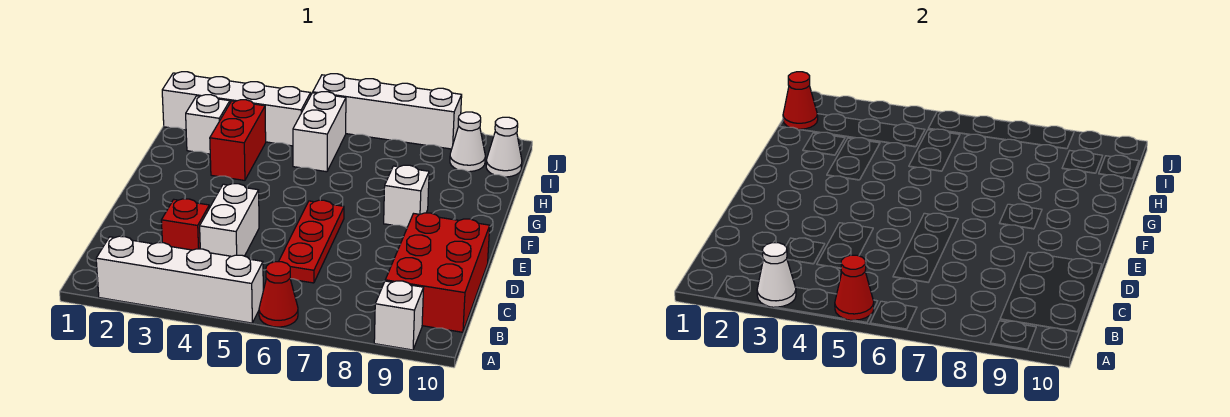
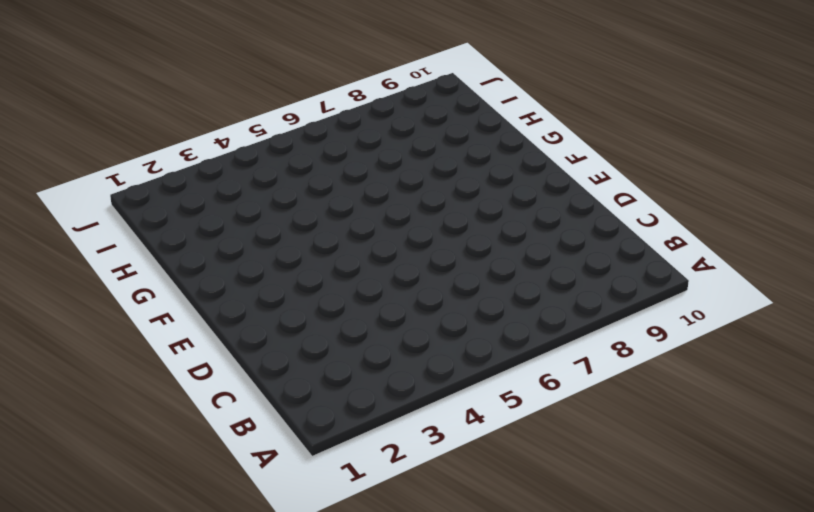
none -> white 1x4 brick [96,236,263,323]
none -> red 1x1 cone [259,262,298,327]
none -> white 1x1 brick [374,281,424,350]

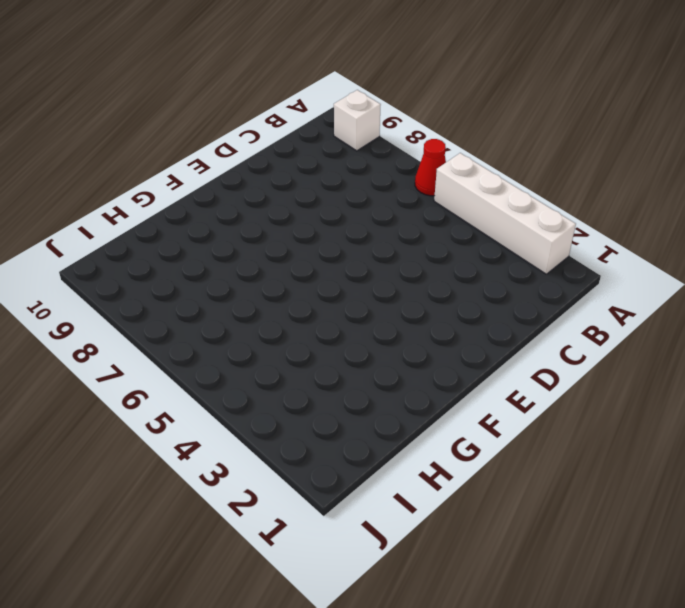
none -> red 2x3 brick [385,213,490,332]
none -> red 1x1 brick [161,199,209,250]
none -> white 1x2 brick [200,184,259,256]

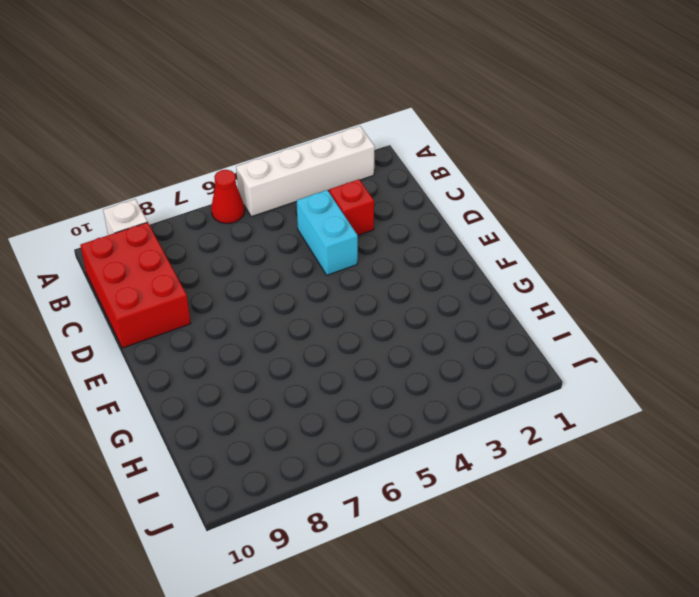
cyan 1x2 brick [297,190,358,275] -> white 1x2 brick [200,184,259,256]
none -> red 1x3 plate [279,200,344,283]
none -> white 1x1 brick [384,165,429,227]
none -> red 1x2 brick [210,100,266,180]

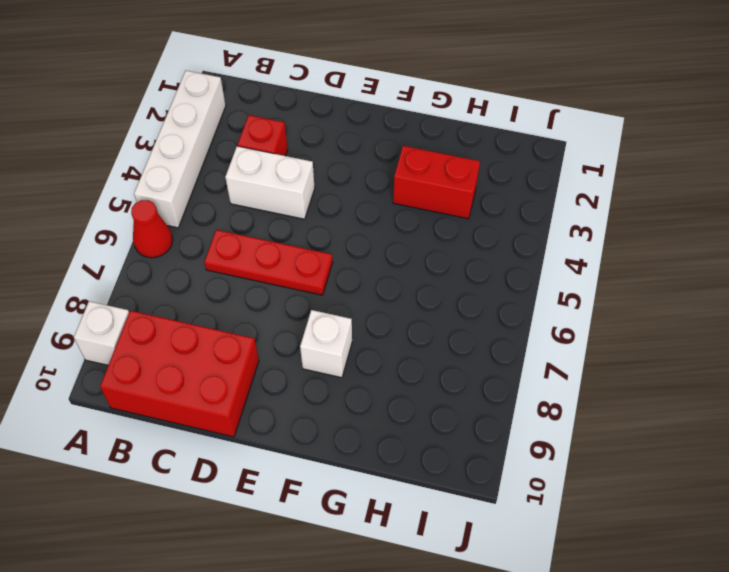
none -> white 1x1 brick [186,95,230,154]
none -> white 1x2 brick [293,92,346,172]
none -> white 1x4 brick [162,72,311,146]

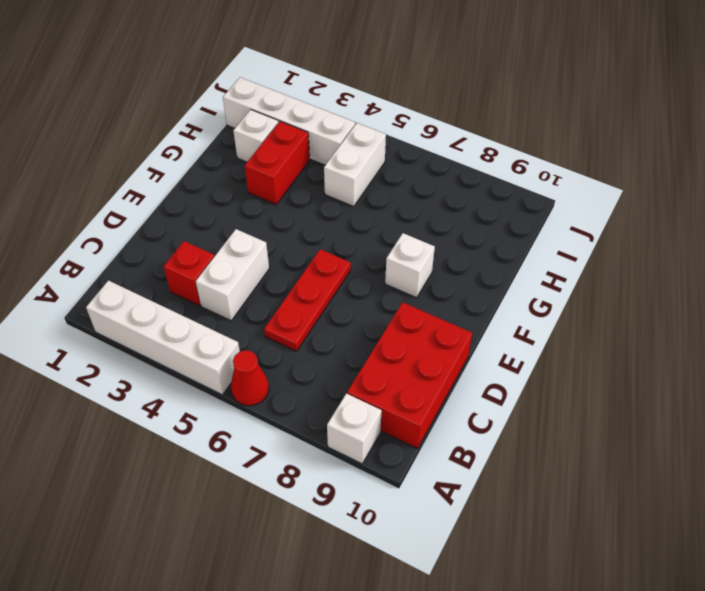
none -> white 1x1 cone [450,112,485,172]
none -> white 1x1 cone [486,117,522,177]
none -> white 1x4 brick [313,74,462,149]

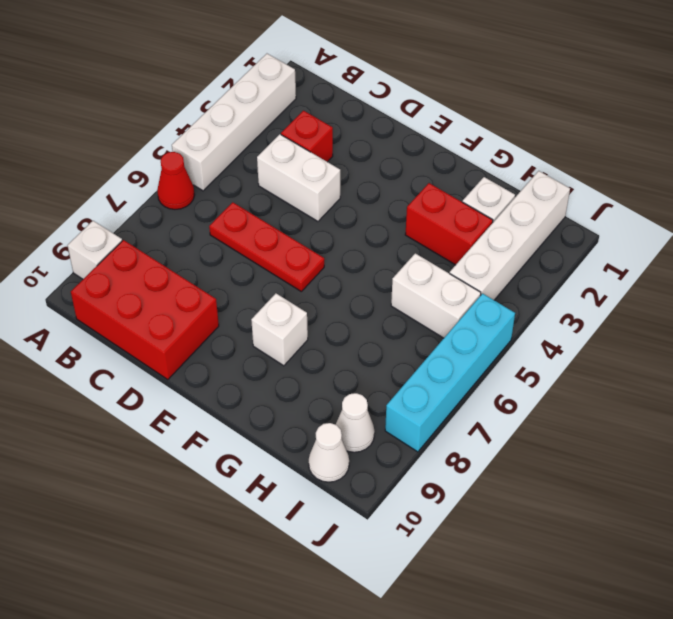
cyan 1x4 brick [385,294,515,452] -> white 1x4 brick [313,74,462,149]
none -> white 1x1 cone [757,243,796,307]
none -> red 1x1 cone [835,255,874,320]
none -> red 1x1 cone [783,72,818,129]

